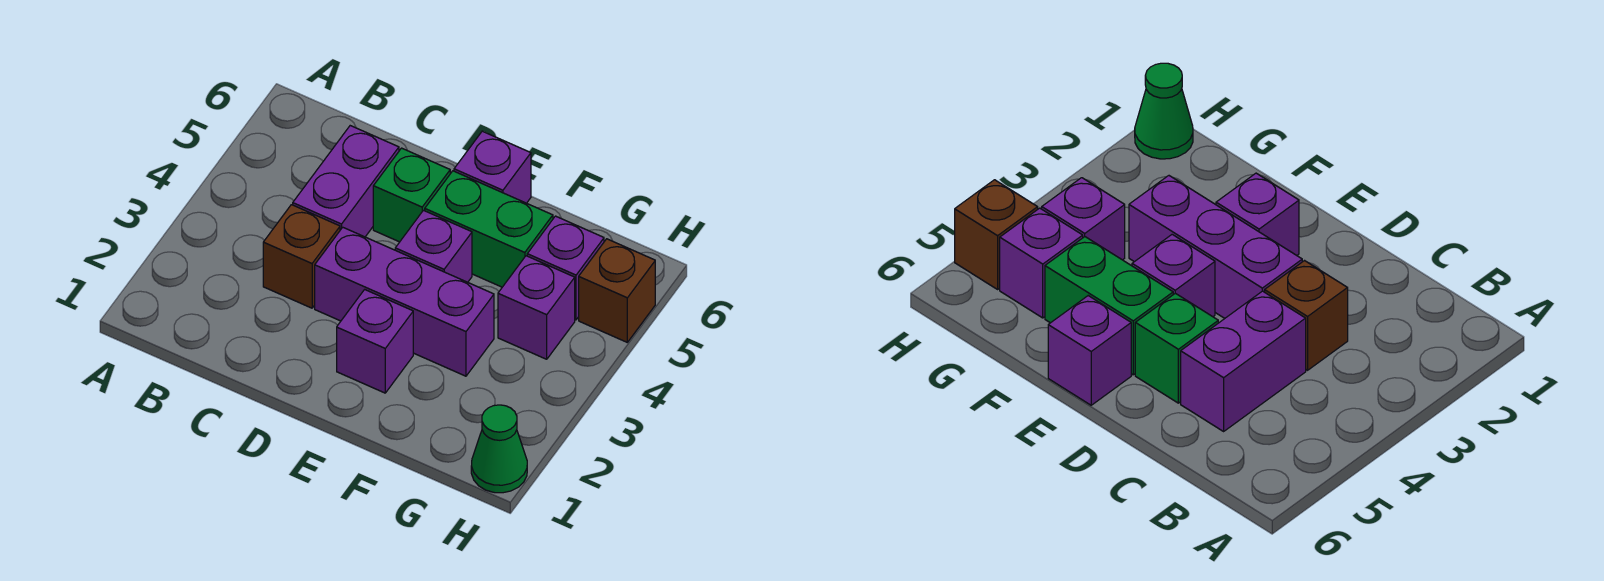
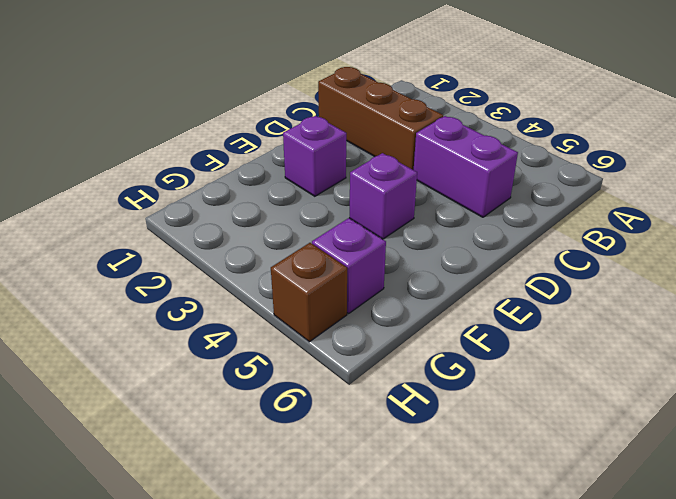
brown 1x3 brick [318,67,443,170] -> brown 1x1 brick [263,205,340,308]
none -> purple 1x3 brick [315,227,494,376]
none -> green 1x1 brick [373,148,450,242]
none -> green 1x2 brick [425,171,553,287]

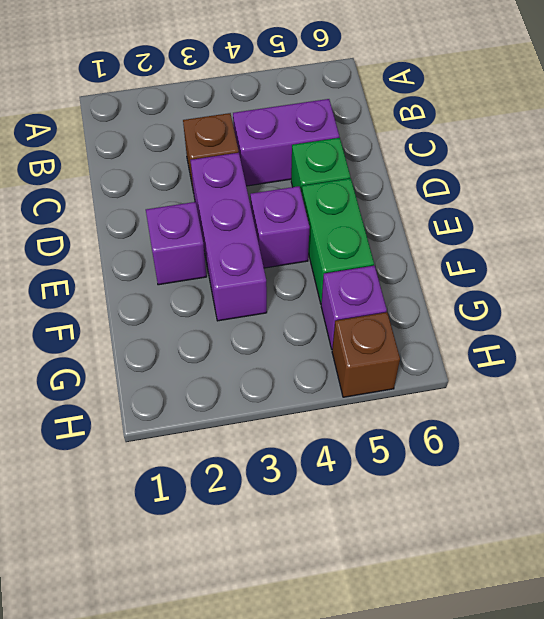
none -> purple 1x1 brick [454,131,531,203]
none -> purple 1x1 brick [498,256,575,359]
none -> green 1x1 cone [471,405,527,493]

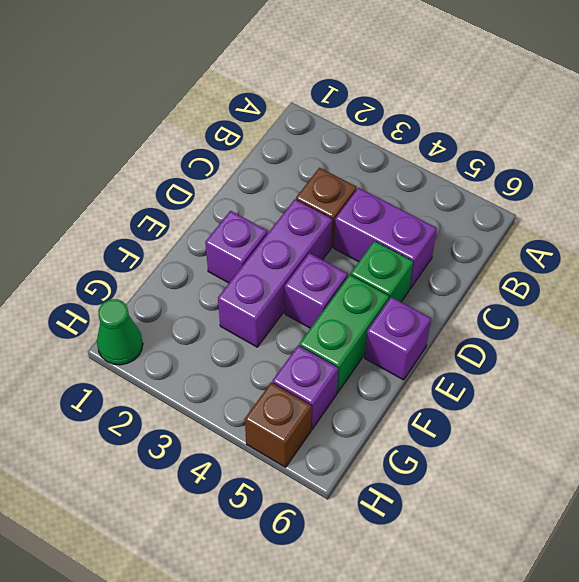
none -> purple 1x1 brick [498,256,575,359]

